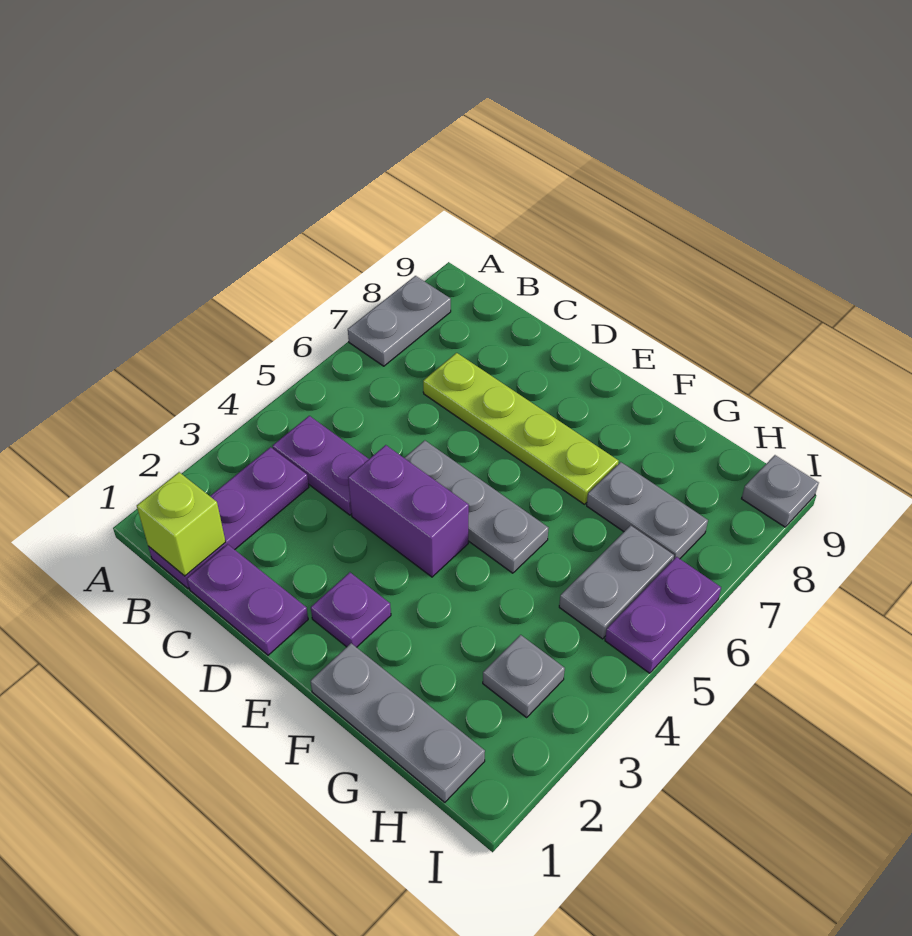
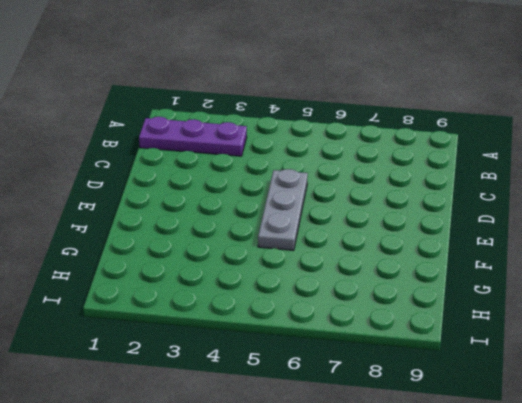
none -> grey 1x2 plate [348,276,451,366]
none -> purple 1x2 plate [273,416,369,515]
none -> purple 1x2 plate [187,544,308,655]

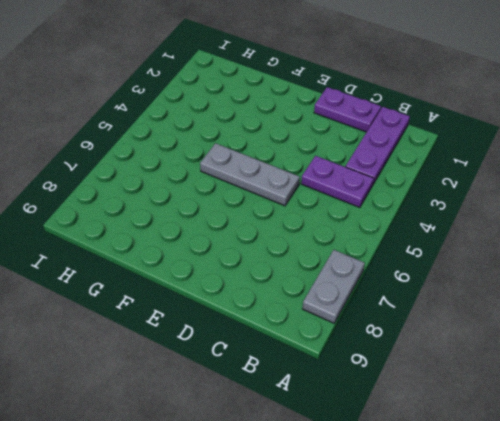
none -> lime 1x4 plate [423,353,619,504]
none -> purple 1x2 brick [348,445,469,577]
none -> purple 1x1 plate [311,572,391,647]

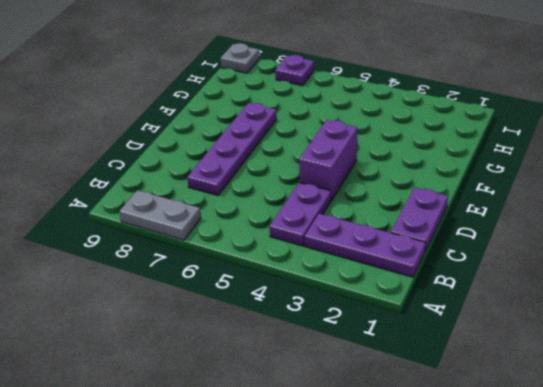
purple 1x4 plate [187,103,277,195] -> lime 1x4 plate [423,353,619,504]
purple 1x1 plate [276,55,314,86] -> purple 1x1 plate moved to [311,572,391,647]
none -> grey 1x3 plate [405,440,548,573]
none -> grey 1x3 plate [311,643,485,802]
none -> grey 1x2 plate [587,462,708,560]

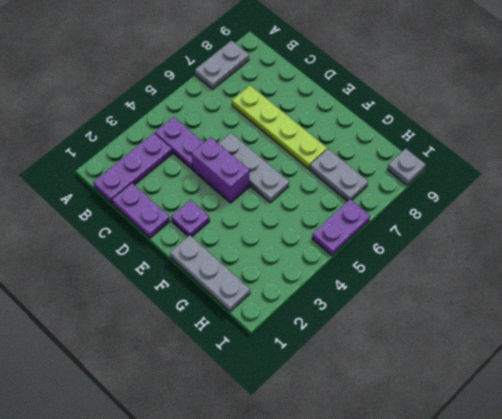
none -> grey 1x1 plate [483,635,565,717]
none -> grey 1x2 plate [559,525,674,639]
none -> lime 1x1 brick [137,472,226,576]

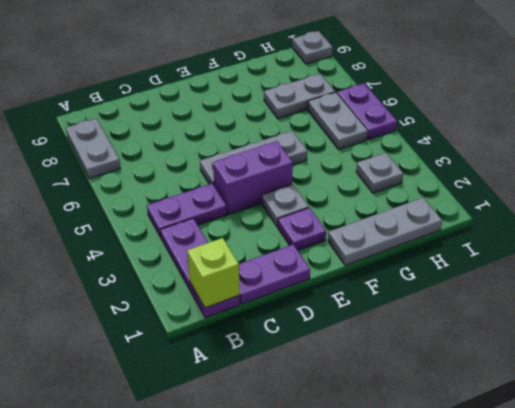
grey 1x1 plate [262,184,309,227] -> none
none -> lime 1x4 plate [423,353,619,504]

